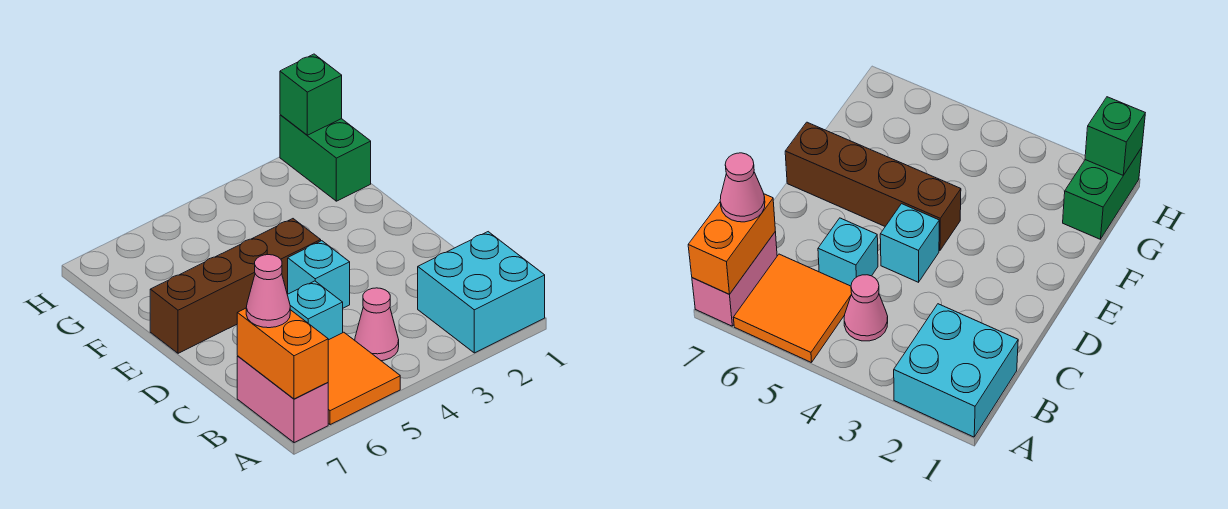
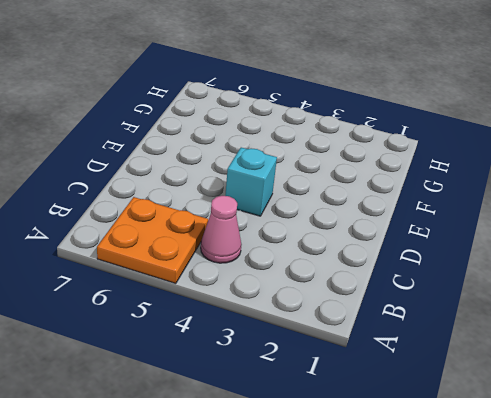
orange 2x2 plate [97,197,208,284] -> orange 2x2 tile [328,332,400,425]
none -> cyan 2x2 brick [418,232,545,353]
none -> pink 1x2 brick [237,356,328,443]

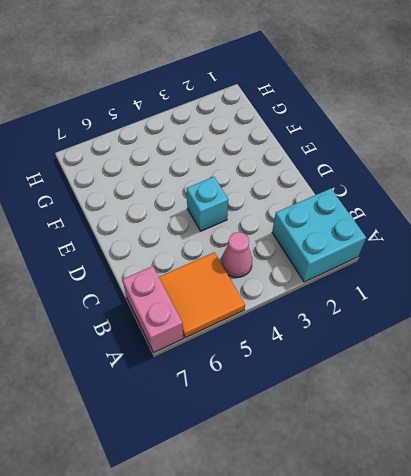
none -> cyan 1x1 brick [287,281,343,340]
none -> brown 1x4 brick [150,219,321,353]

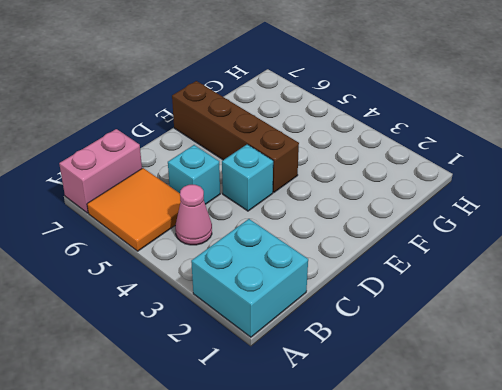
none -> green 1x2 brick [280,115,371,201]
none -> orange 1x2 brick [237,308,328,399]

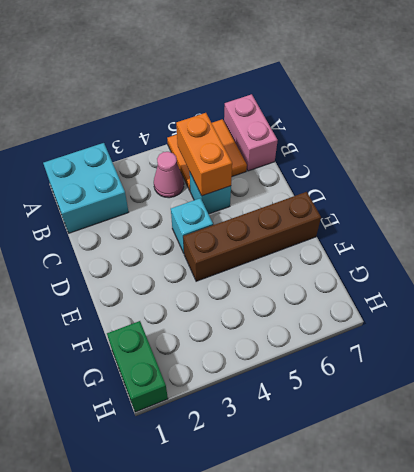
orange 1x2 brick [176,113,232,196] -> orange 1x2 brick moved to [237,308,328,399]
none -> green 1x1 brick [280,54,342,135]
none -> pink 1x1 cone [246,255,290,328]

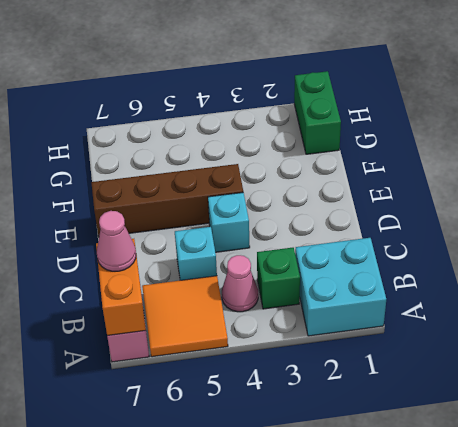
green 1x1 brick [257,248,300,309] -> green 1x1 brick moved to [280,54,342,135]

